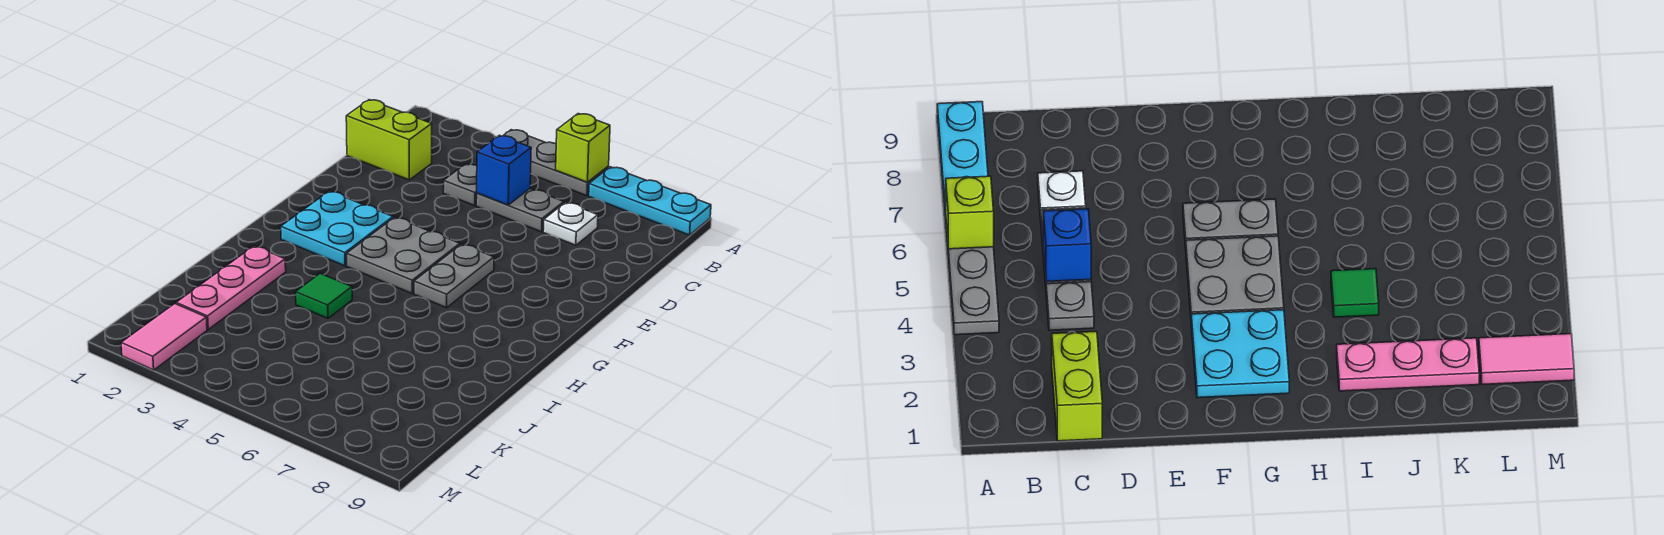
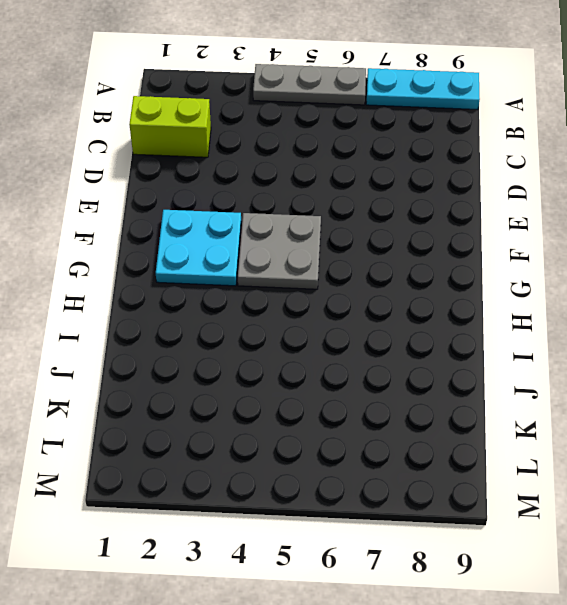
none -> grey 1x1 plate [443,164,477,206]
none -> grey 1x2 plate [476,189,564,232]
none -> white 1x1 plate [543,202,598,245]

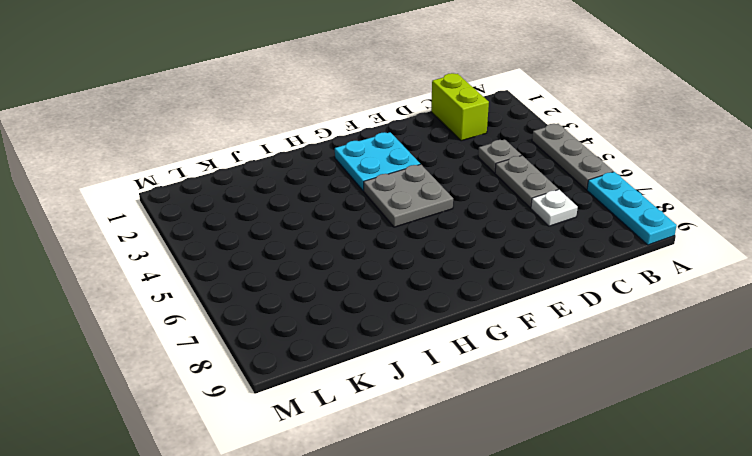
none -> grey 1x2 plate [414,244,494,308]
none -> pink 1x3 plate [176,246,286,329]
none -> green 1x1 tile [296,273,352,318]

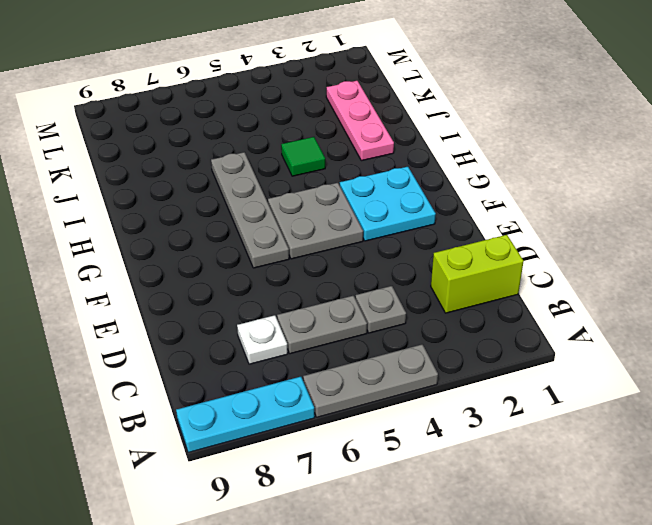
grey 1x4 plate [211,152,289,268] -> grey 1x2 plate [414,244,494,308]
none -> pink 1x2 tile [121,304,207,370]
none -> lime 1x1 brick [556,114,610,182]
none -> blue 1x1 brick [477,135,531,205]

